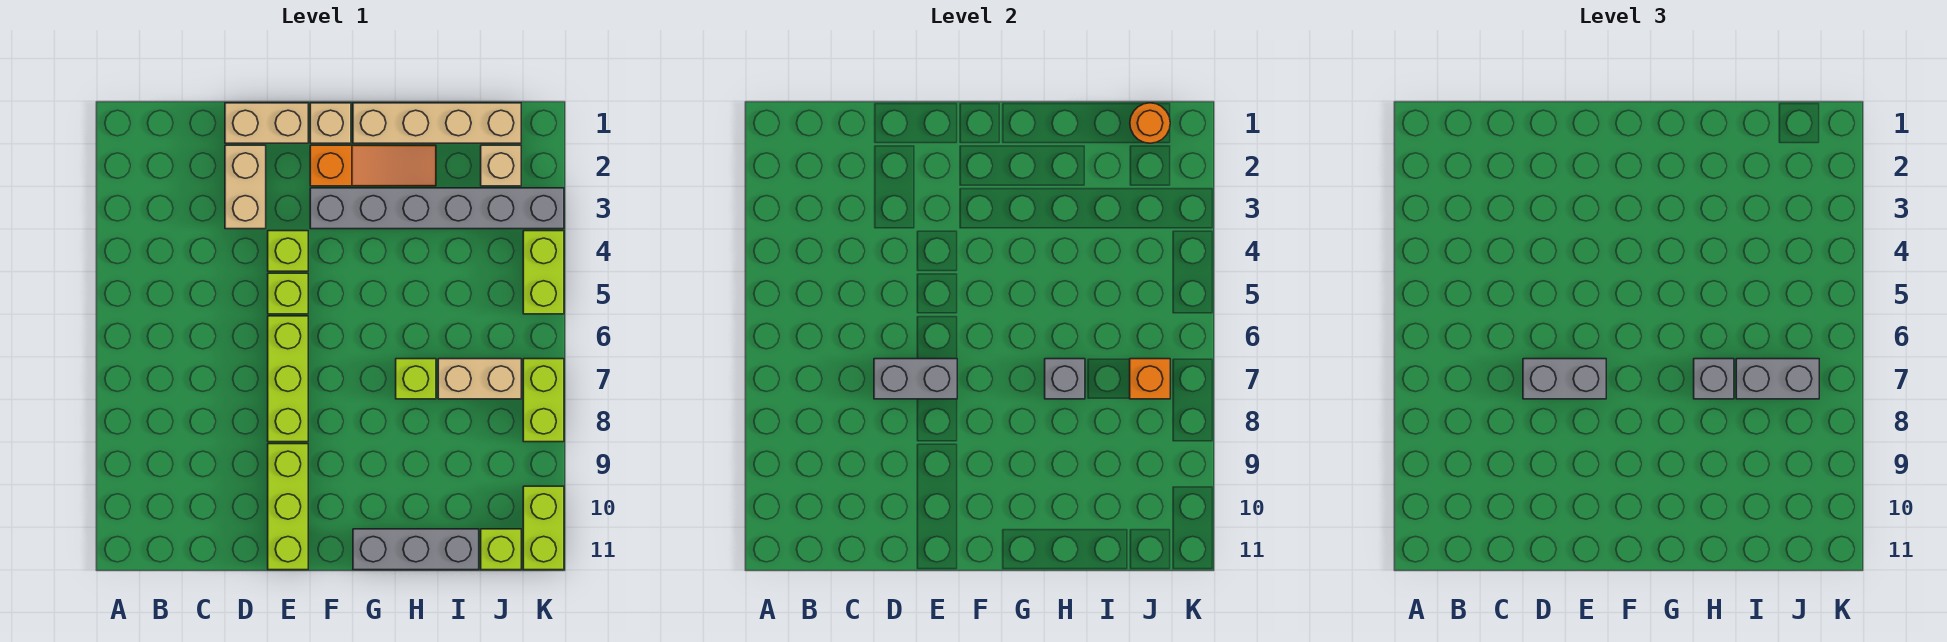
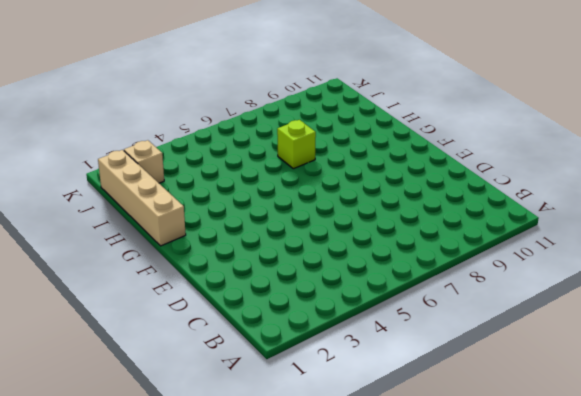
none -> tan 1x2 brick [225,103,308,143]
none -> tan 1x2 brick [225,145,266,229]
none -> lime 1x1 brick [268,231,308,271]

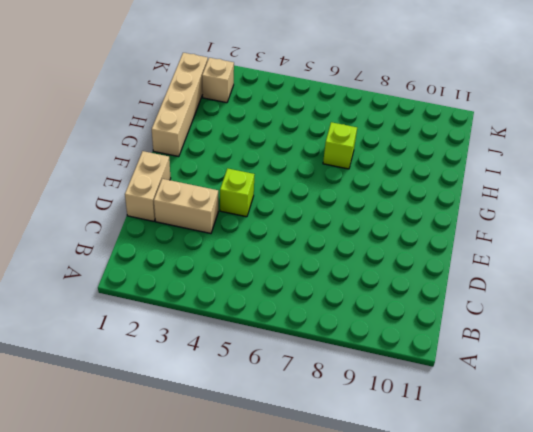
none -> lime 1x1 brick [268,273,308,314]
none -> lime 1x3 brick [268,316,308,442]
none -> lime 1x3 brick [268,444,308,570]

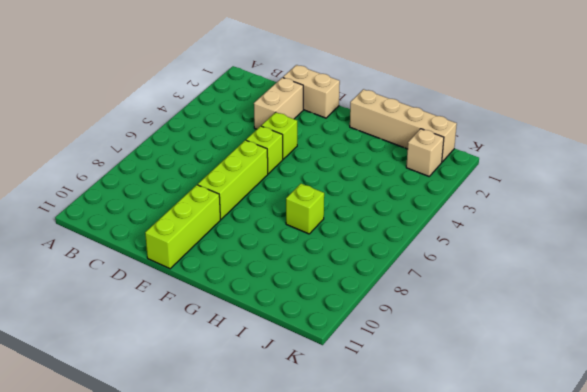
none -> tan 1x1 brick [310,103,351,143]
none -> orange 1x3 slope [310,145,436,186]
none -> grey 1x6 brick [310,188,564,229]

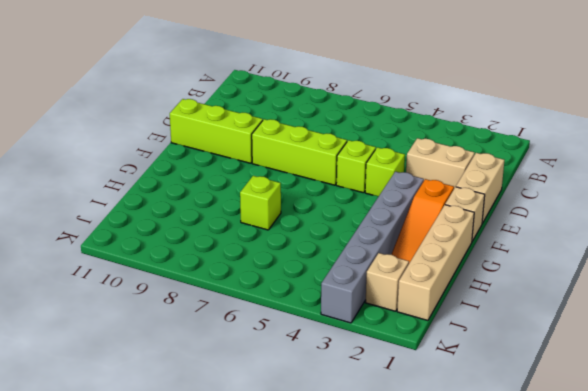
none -> grey 1x3 brick [353,529,479,570]
none -> tan 1x2 brick [438,359,521,399]
none -> lime 1x1 brick [481,529,521,570]

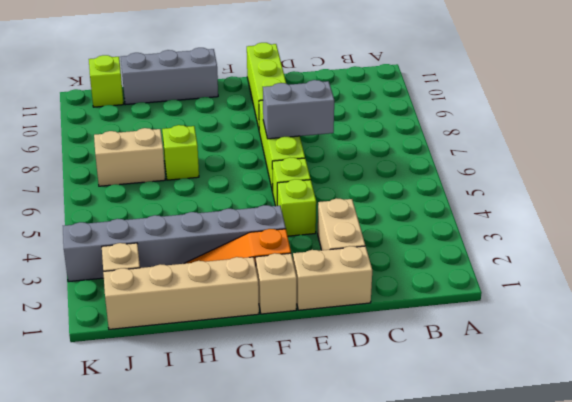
none -> lime 1x2 brick [523,231,564,314]
none -> lime 1x2 brick [523,359,564,442]
none -> lime 1x2 brick [523,486,564,570]

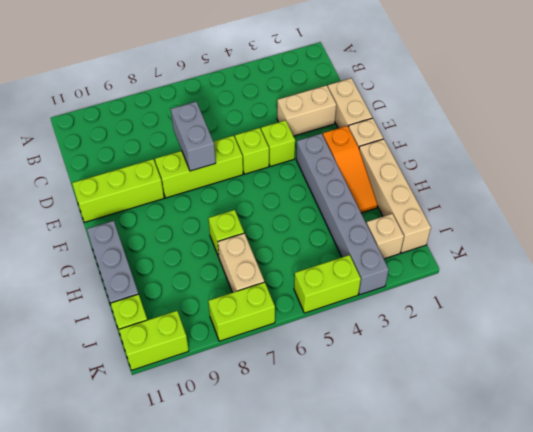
none -> grey 1x1 brick [1045,359,1085,399]
none -> orange 1x1 round brick [1130,103,1170,143]
none -> orange 1x1 brick [1130,359,1170,399]

